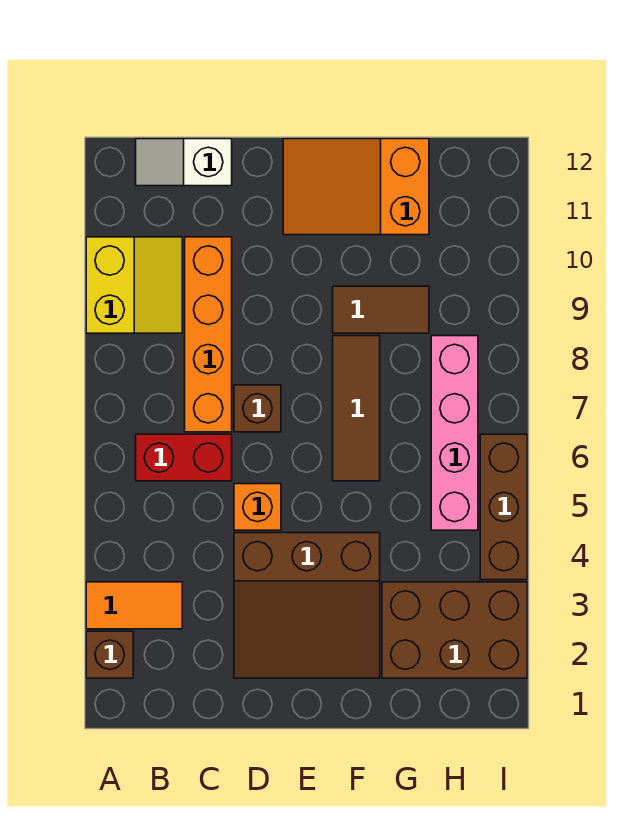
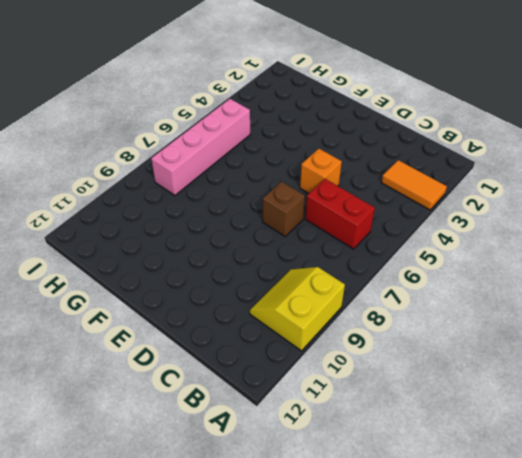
none -> brown 1x1 brick [86,631,133,678]
none -> white 1x2 slope [136,139,232,186]
none -> orange 1x4 brick [185,237,232,432]

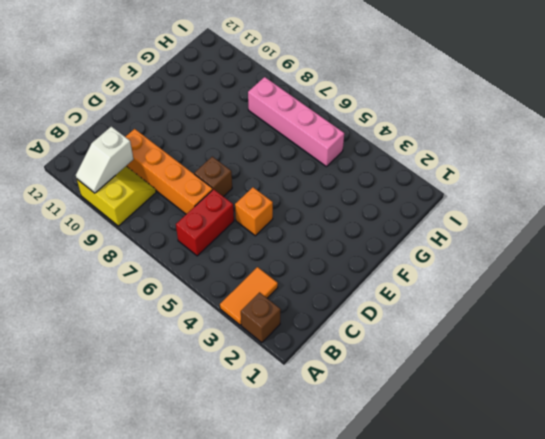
white 1x2 slope [76,126,133,193] -> white 1x2 slope moved to [136,139,232,186]
none -> brown 3x3 slope [234,533,380,678]
none -> orange 2x3 slope [283,139,429,235]
none -> brown 1x3 tile [333,336,380,481]

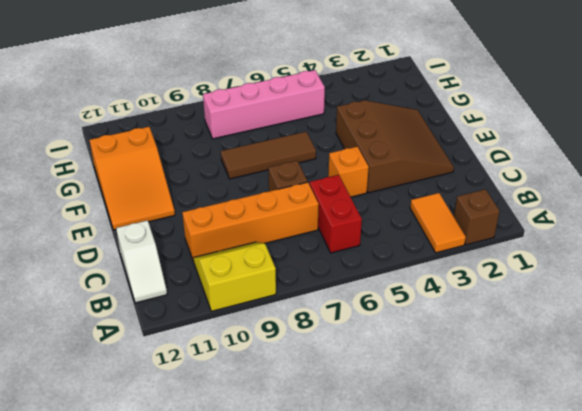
none -> brown 1x2 tile [333,286,429,333]
none -> brown 2x3 brick [382,582,527,678]
none -> brown 1x3 brick [480,434,527,580]

